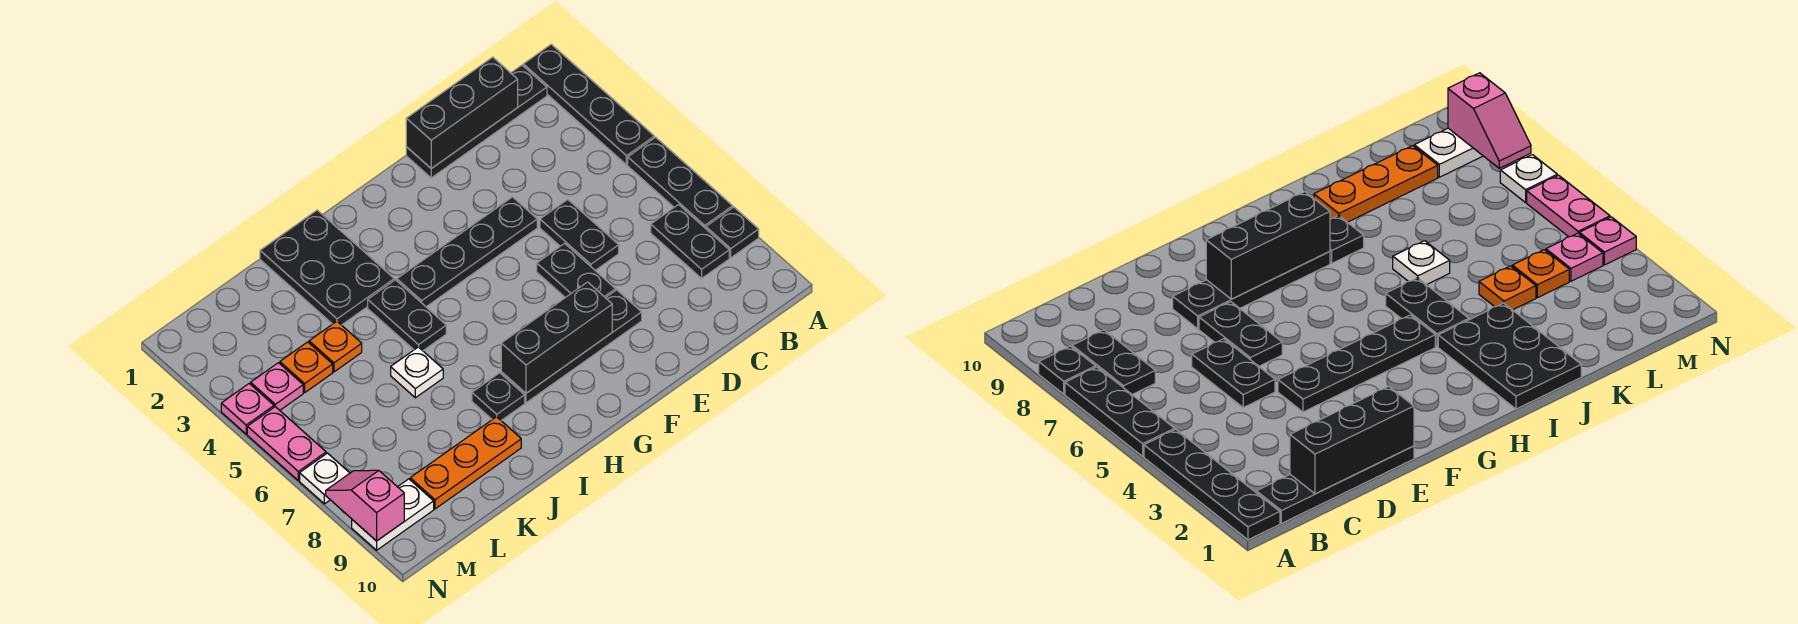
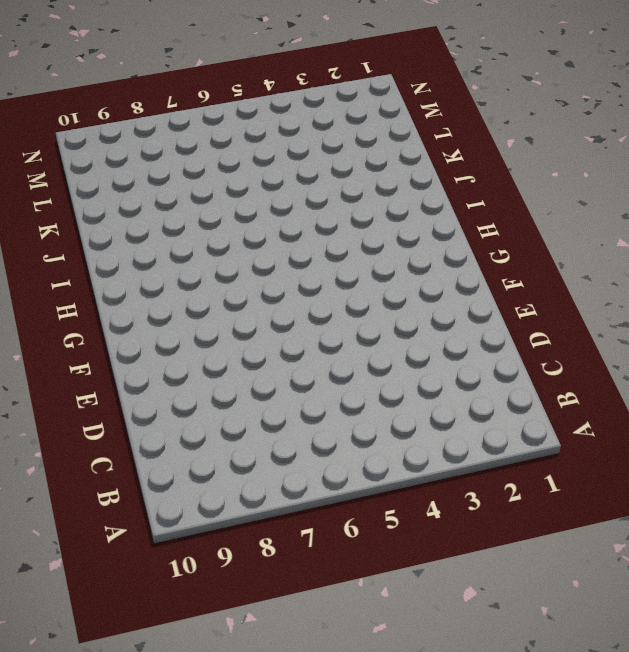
none -> black 1x4 plate [523,44,654,165]
none -> black 1x3 plate [628,137,733,228]
none -> black 1x1 plate [706,207,759,258]

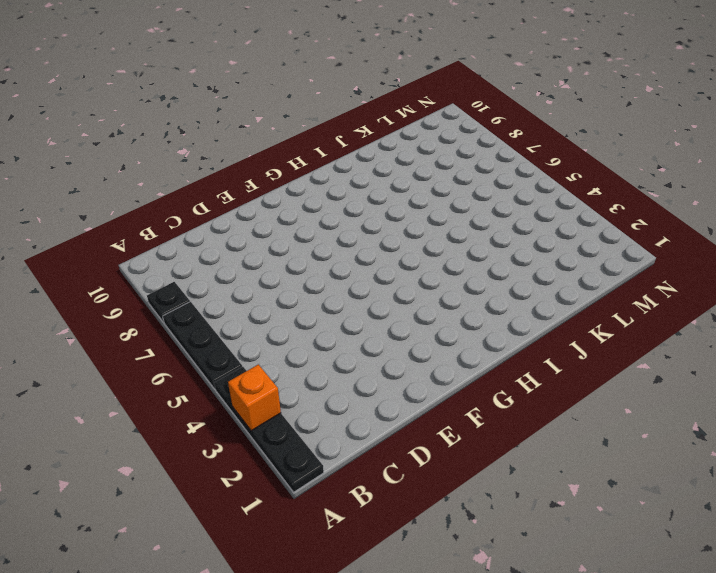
orange 1x1 brick [228,364,281,431] -> none
none -> black 1x4 plate [406,65,547,178]
none -> black 1x2 plate [651,205,729,278]
none -> black 1x2 plate [540,200,619,270]

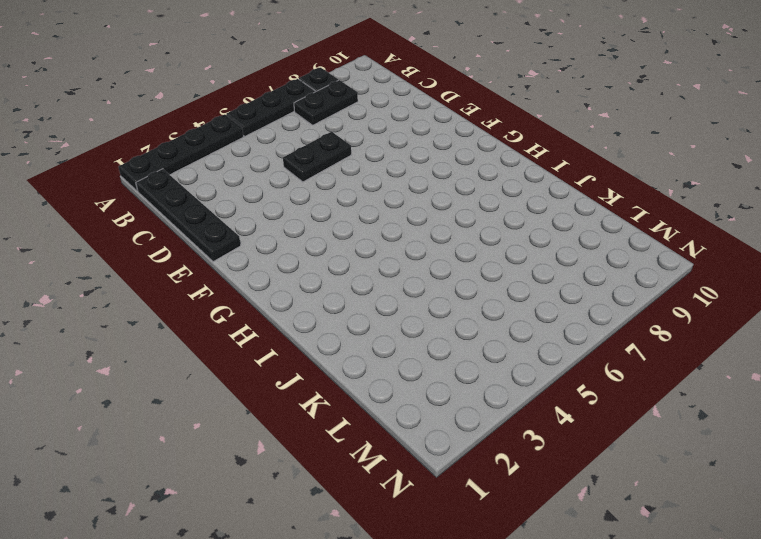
none -> black 1x4 plate [397,197,537,307]
none -> black 1x2 plate [537,243,616,298]
none -> black 1x4 plate [501,290,642,403]

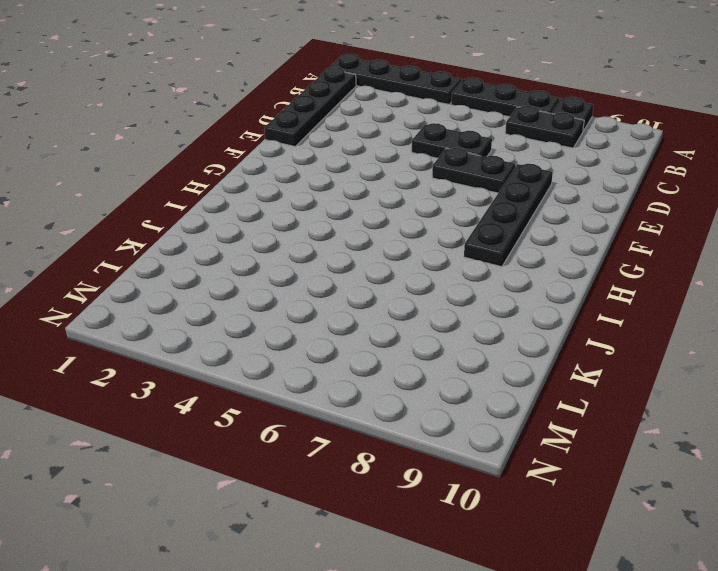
none -> black 1x4 plate [397,197,537,307]
none -> black 2x3 plate [260,210,394,325]
none -> black 1x2 plate [368,280,446,351]

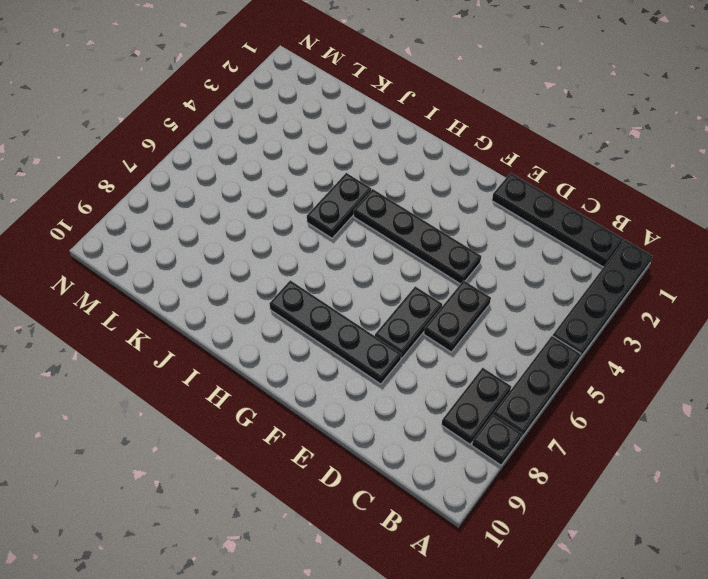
none -> black 2x3 plate [260,210,394,325]
none -> black 1x1 plate [472,373,525,420]
none -> white 1x1 plate [391,347,443,398]

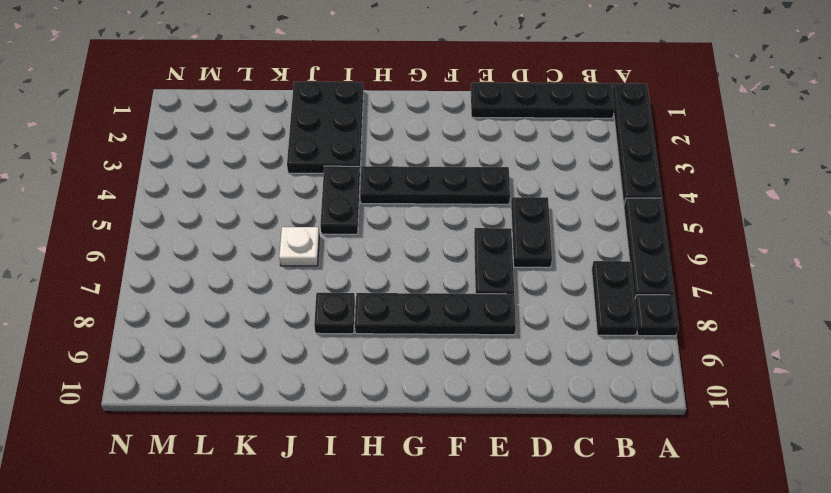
none -> orange 1x3 plate [410,417,521,509]
none -> orange 1x1 plate [309,321,362,372]
none -> orange 1x1 plate [280,342,333,392]

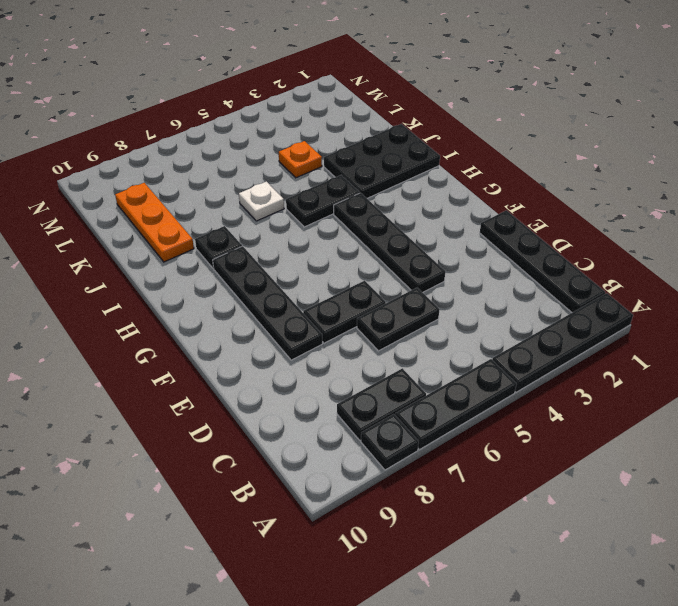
none -> orange 1x1 plate [280,342,333,392]
none -> pink 1x1 plate [251,363,303,410]
none -> white 1x2 plate [352,479,434,550]

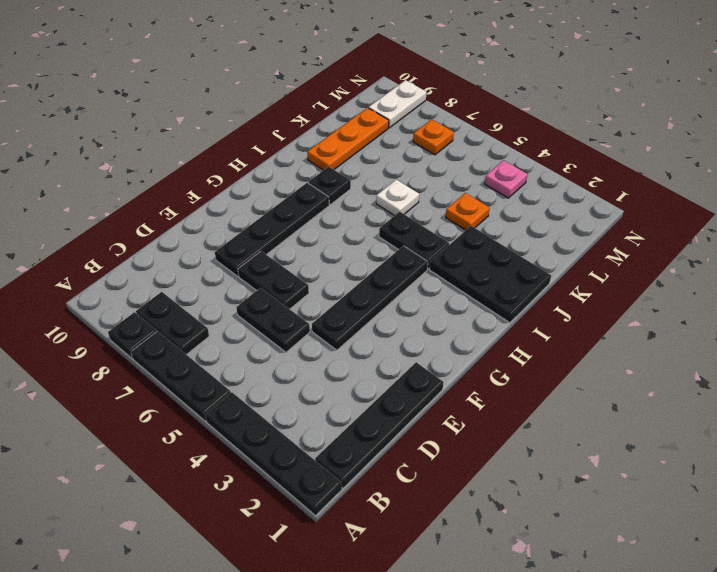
orange 1x1 plate [413,119,454,155] -> orange 1x1 plate moved to [280,342,333,392]
none -> pink 1x1 plate [221,384,274,434]
none -> pink 1x2 plate [247,407,326,480]
none -> white 1x1 plate [300,453,350,504]

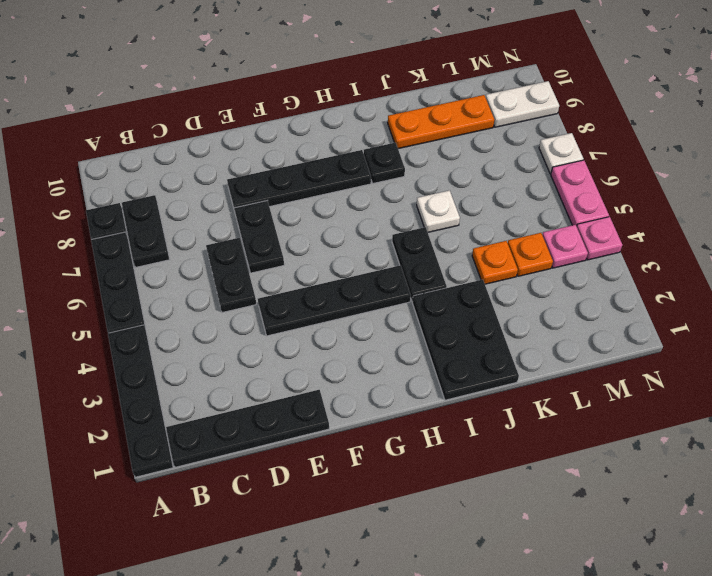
none -> black 1x3 brick [406,57,518,168]
none -> black 1x3 brick [501,282,612,393]
none -> pink 1x2 slope [326,470,404,541]

